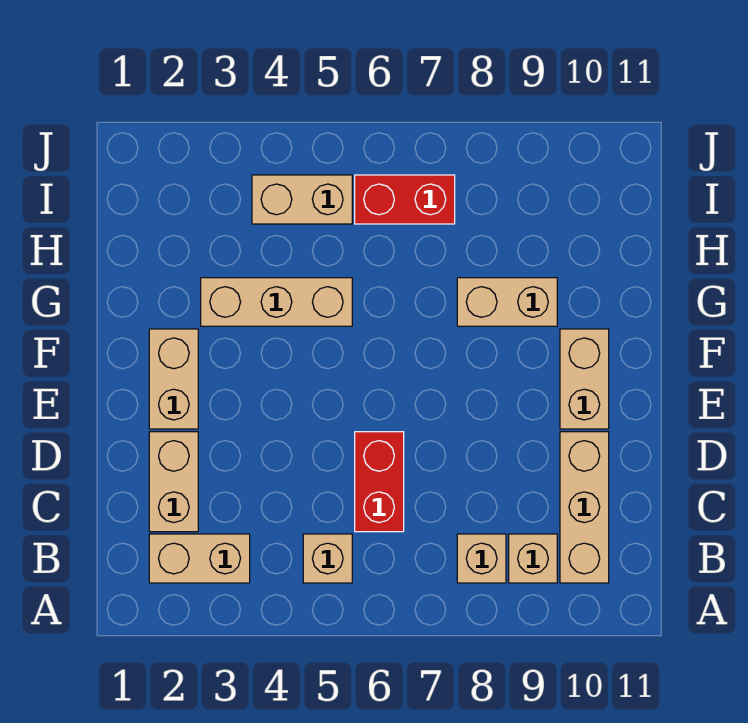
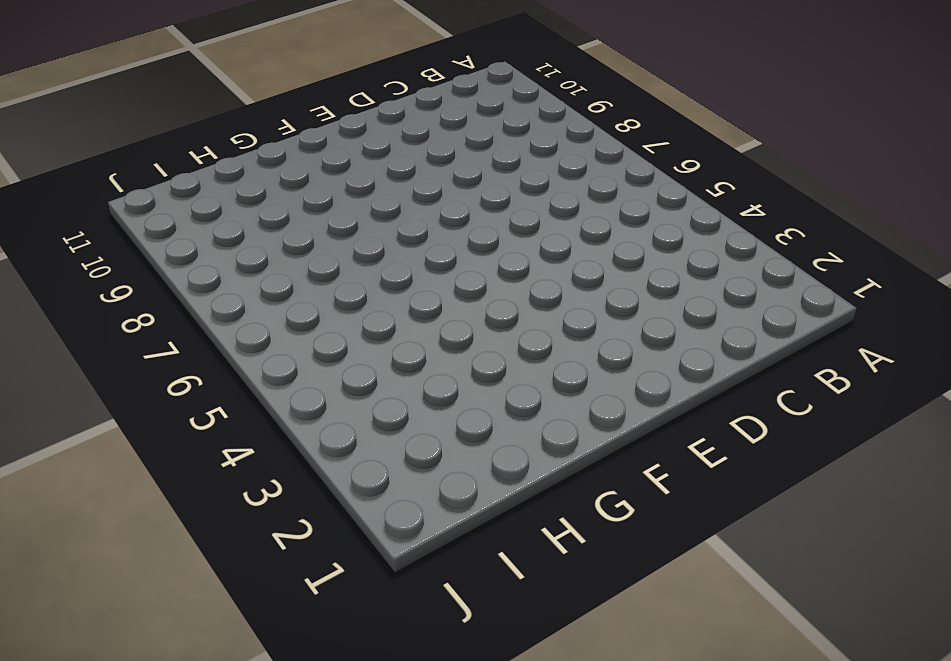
none -> tan 1x2 brick [149,534,250,583]
none -> tan 1x1 brick [303,534,352,583]
none -> tan 1x1 brick [457,534,506,583]

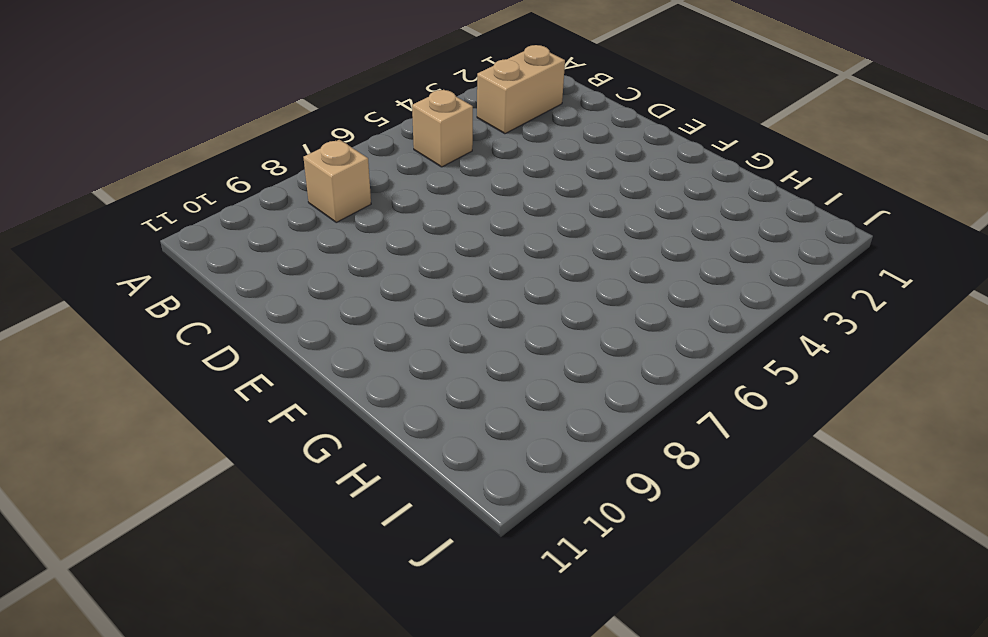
none -> tan 1x1 brick [509,534,557,583]
none -> tan 1x3 brick [560,432,609,583]
none -> tan 1x2 brick [149,432,198,532]

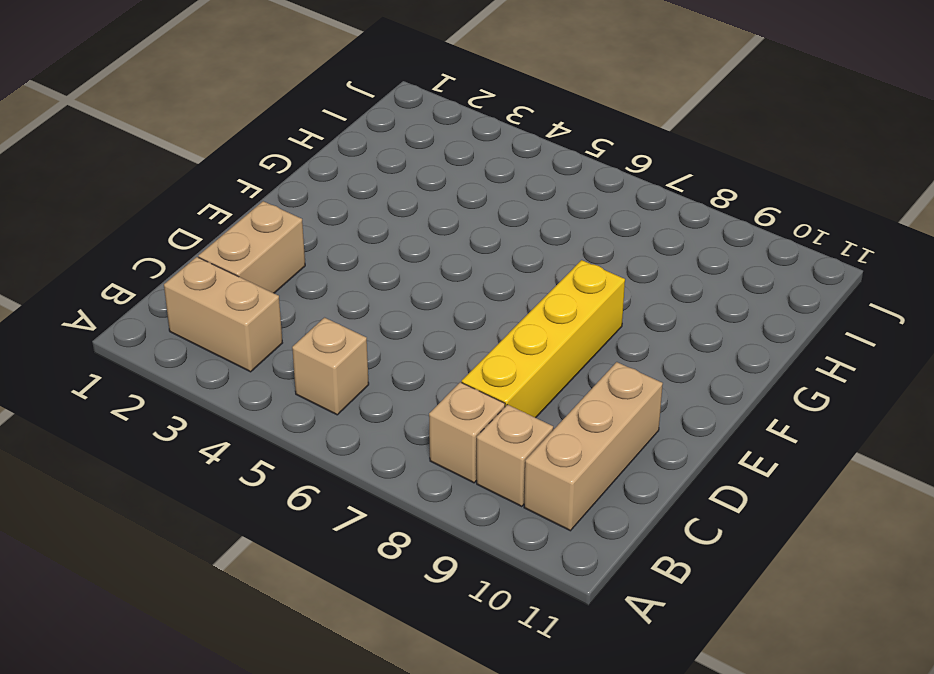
yellow 1x4 brick [462,260,625,418] -> none
none -> red 1x2 brick [355,432,404,532]
none -> tan 1x2 brick [149,329,198,429]
none -> tan 1x2 brick [560,329,609,429]

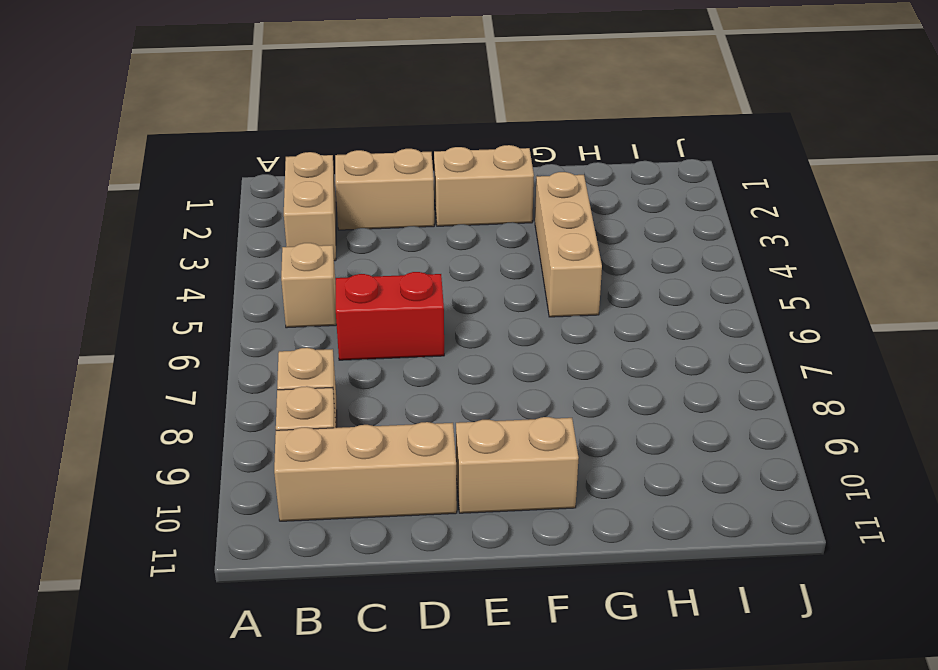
none -> tan 1x2 brick [457,278,557,326]
none -> tan 1x2 brick [252,175,352,224]
none -> red 1x2 brick [355,175,455,224]

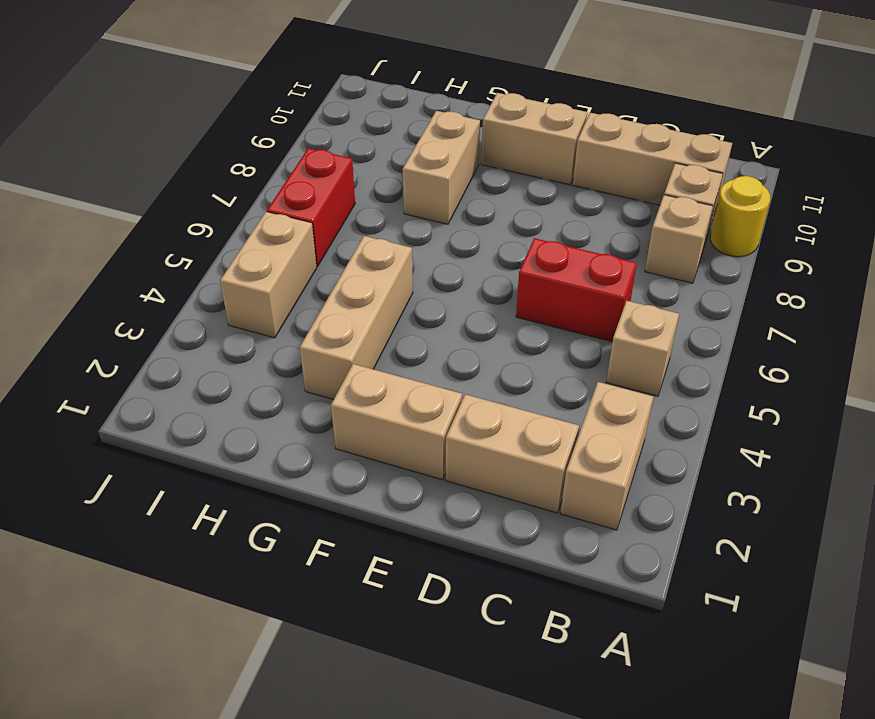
yellow 1x1 round brick [710,176,770,257] -> none

